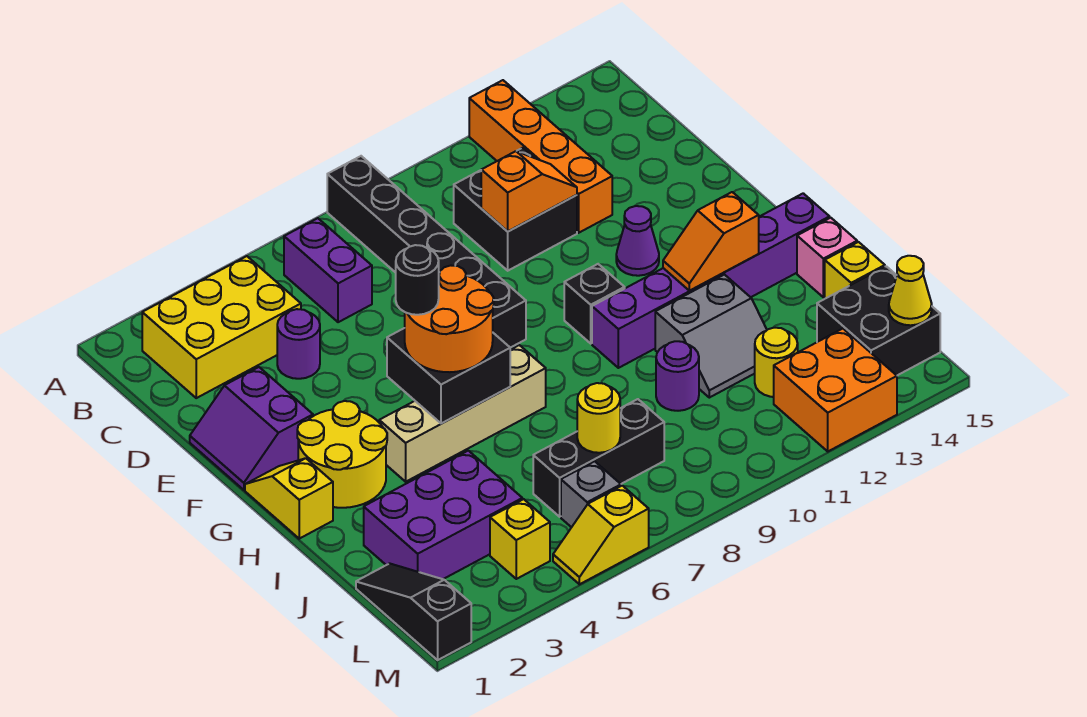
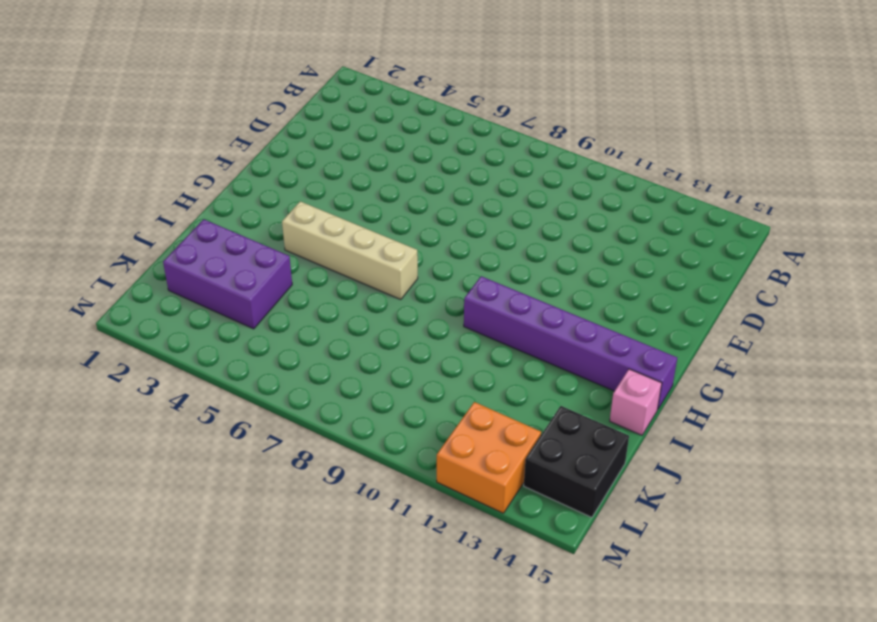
none -> black 1x6 brick [327,156,526,348]
none -> orange 1x4 brick [469,80,612,233]
none -> yellow 2x3 brick [142,256,301,398]
none -> purple 1x2 brick [284,218,372,322]

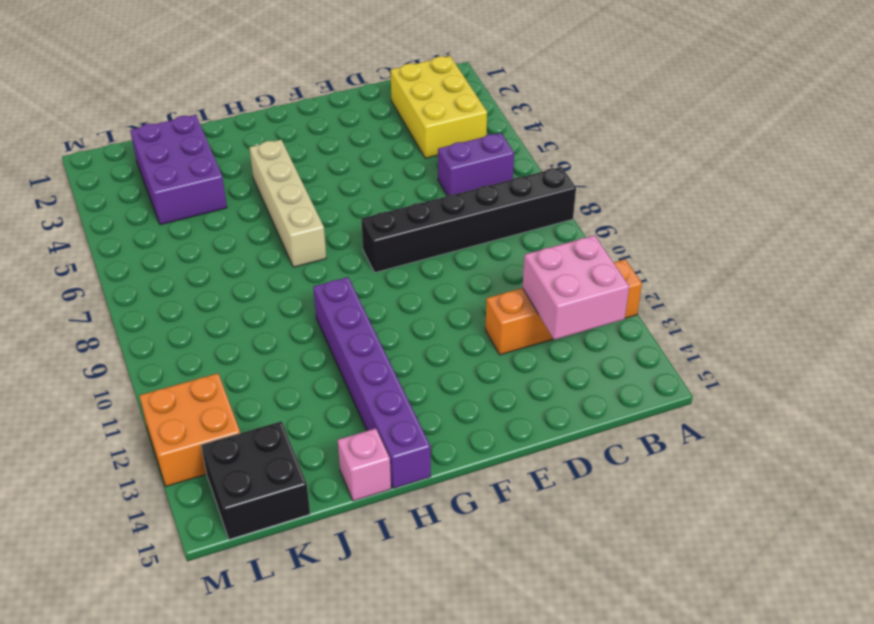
pink 2x2 brick [523,235,629,340] -> none
none -> black 2x2 brick [454,148,577,271]
none -> purple 1x1 round brick [277,309,320,379]
none -> purple 2x2 slope [190,367,313,490]
none -> purple 1x1 cone [616,206,659,276]

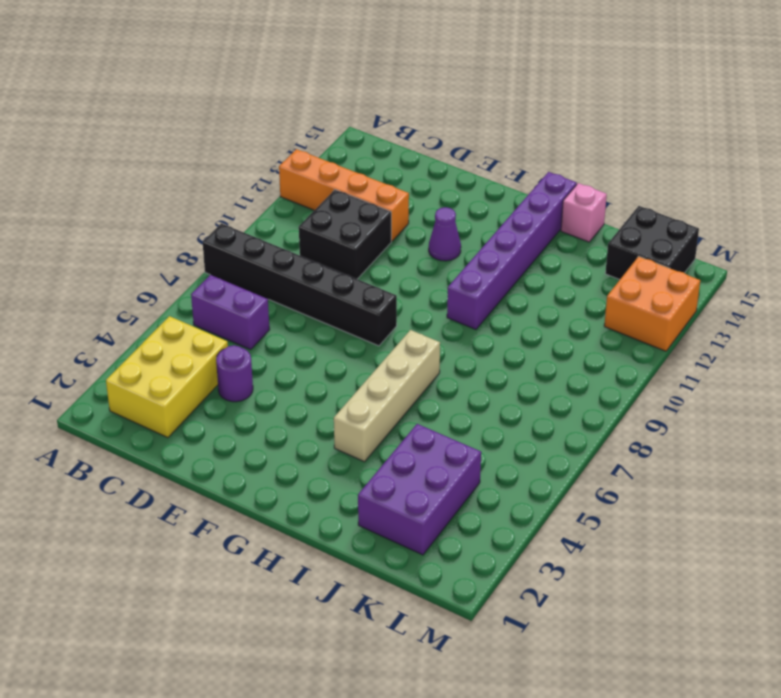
none -> purple 2x2 slope [190,367,313,490]
none -> yellow 1x2 slope [245,458,333,539]
none -> yellow 2x2 round brick [297,401,387,508]
none -> black 1x1 brick [564,264,625,343]

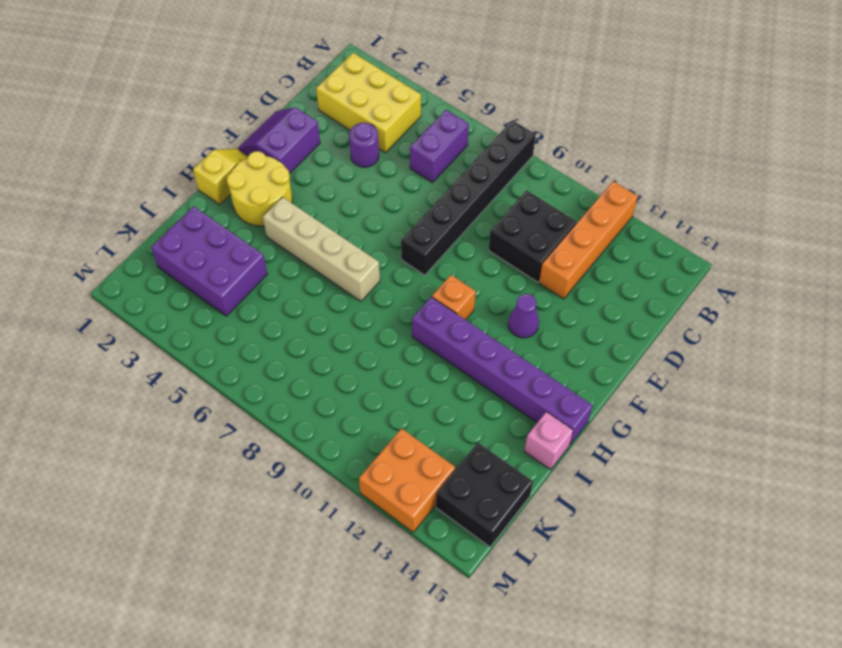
orange 1x1 brick [432,275,476,320] -> black 1x1 brick [564,264,625,343]
none -> grey 2x2 slope [655,275,767,398]
none -> purple 1x1 round brick [656,341,699,411]
none -> yellow 1x1 brick [825,242,885,299]
none -> black 1x3 slope [356,563,471,660]

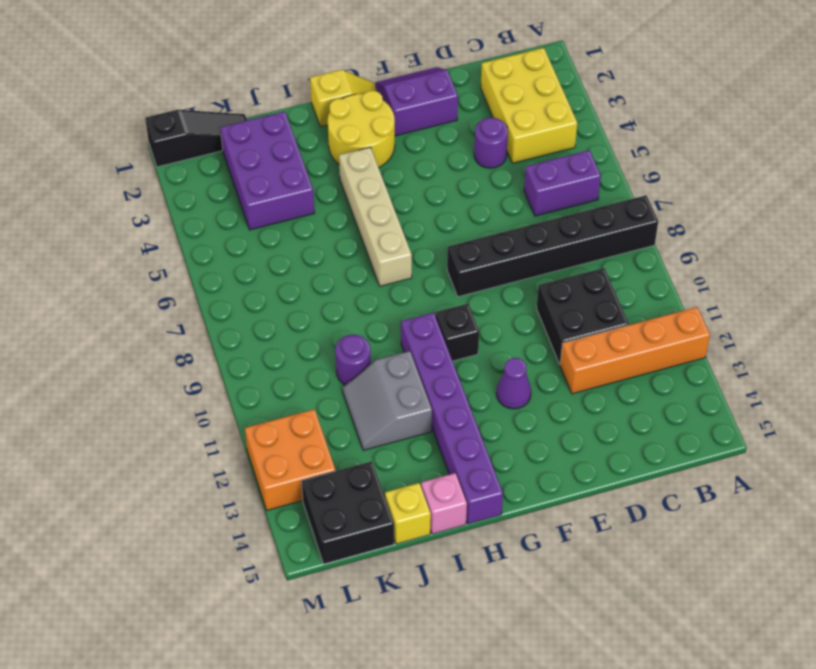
none -> black 1x3 brick [533,399,664,517]
none -> yellow 1x1 round brick [755,328,798,397]
none -> yellow 1x1 brick [490,499,550,579]
none -> grey 1x1 brick [561,461,621,527]

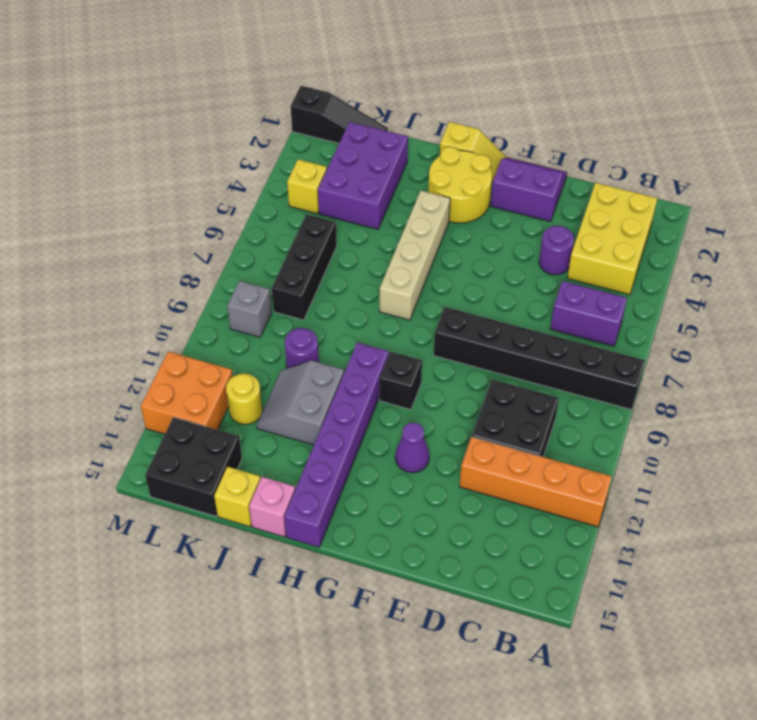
grey 1x1 brick [227,281,272,337] -> grey 1x1 brick moved to [561,461,621,527]
none -> yellow 1x2 slope [553,486,649,584]
none -> orange 1x2 slope [481,151,577,231]
none -> black 2x2 brick [387,328,510,423]
none -> orange 1x2 slope [663,192,759,291]

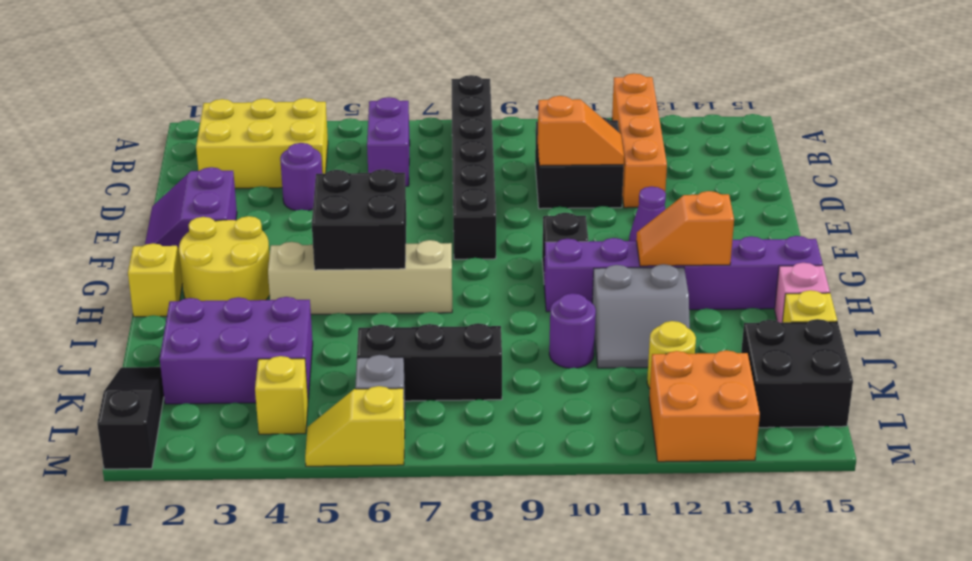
none -> yellow 1x1 round brick [577,383,620,453]
none -> yellow 1x1 cone [889,256,932,325]
none -> orange 2x2 round brick [405,266,494,372]
none -> black 1x1 round brick [396,245,439,315]

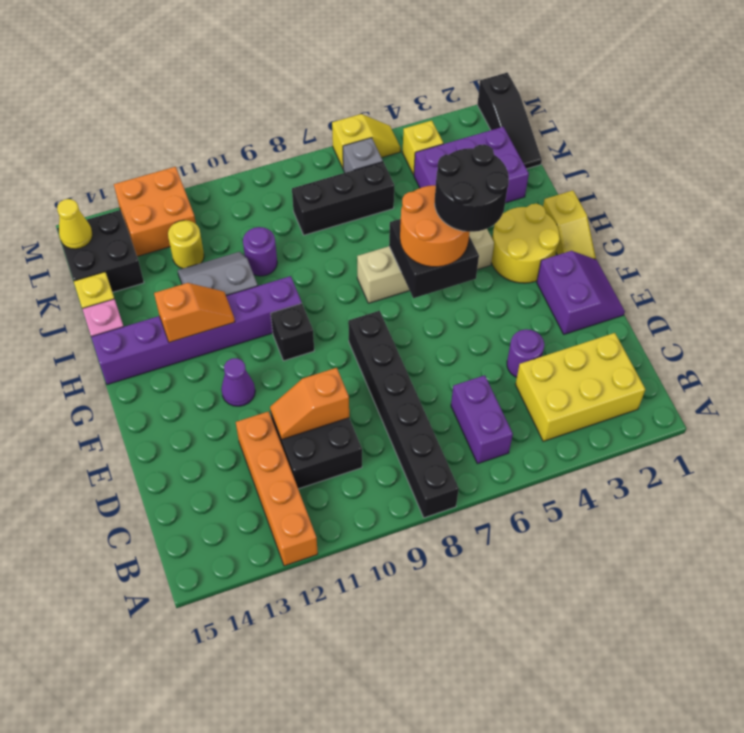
black 2x2 round brick [435,144,509,232] -> black 1x1 round brick [396,245,439,315]
none -> yellow 1x1 round brick [577,383,620,453]

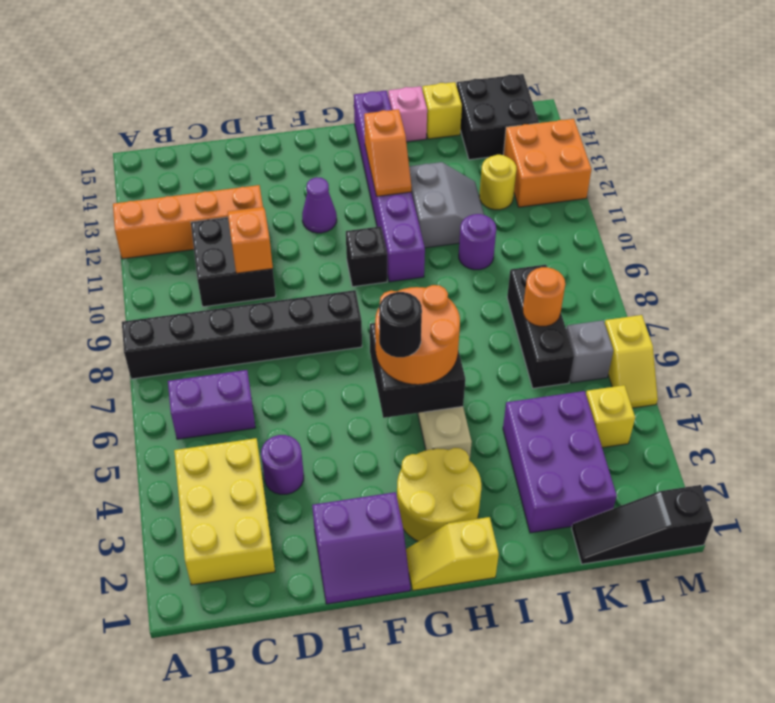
orange 1x1 round brick [523,267,565,326] -> yellow 1x1 round brick [577,383,620,453]
none -> yellow 1x1 cone [889,256,932,325]

